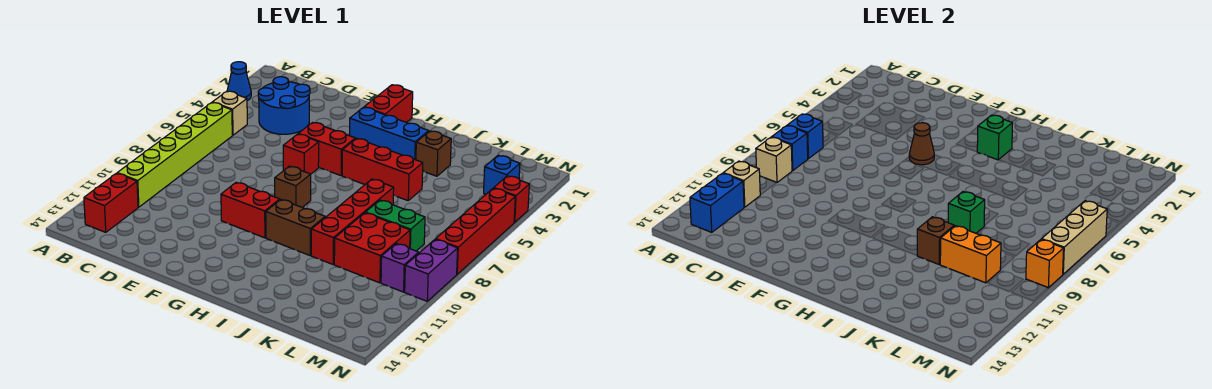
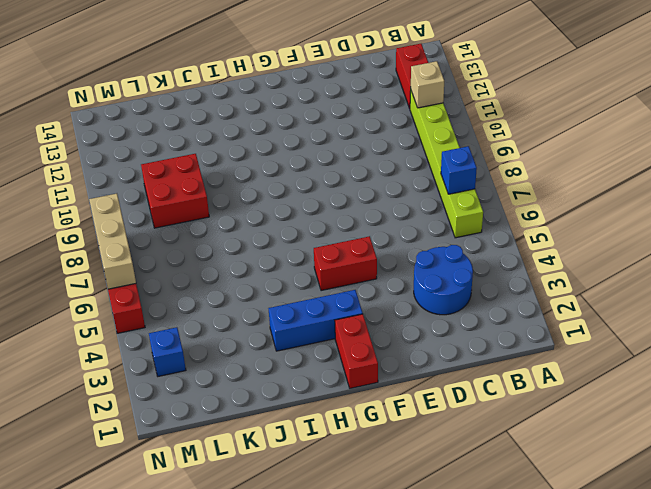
none -> blue 1x1 cone [227,62,251,101]
none -> tan 1x1 brick [212,91,247,135]
none -> red 1x1 brick [283,134,319,174]
none -> red 1x2 brick [221,182,280,238]

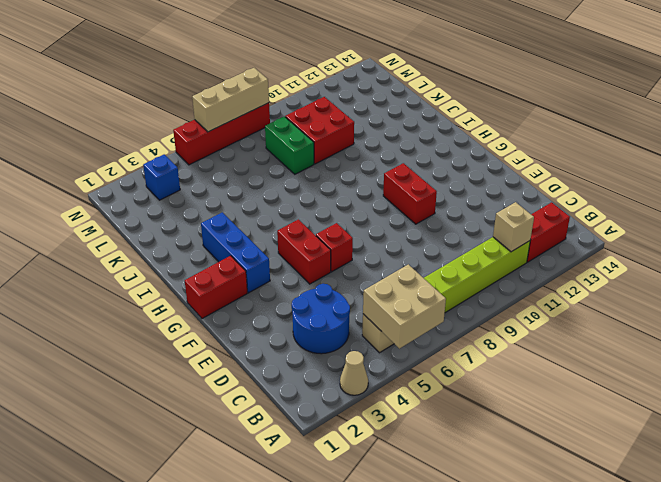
tan 1x1 cone [340,351,368,395] -> blue 1x1 cone [227,62,251,101]
tan 2x2 brick [363,264,446,349] -> none
none -> brown 1x1 brick [275,166,311,207]
none -> red 1x3 brick [342,138,423,201]
none -> brown 1x2 brick [266,200,325,255]
none -> brown 1x1 brick [416,131,451,176]

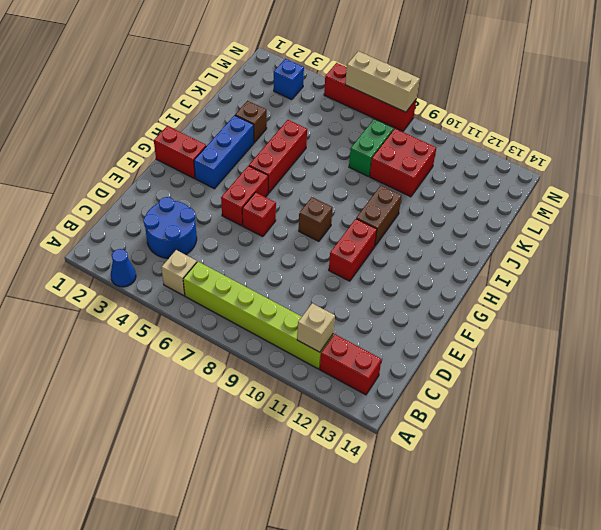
none -> red 1x4 brick [311,179,394,264]
none -> purple 1x1 brick [381,244,419,292]
none -> red 1x1 brick [494,176,529,222]
none -> purple 1x2 brick [405,239,458,301]

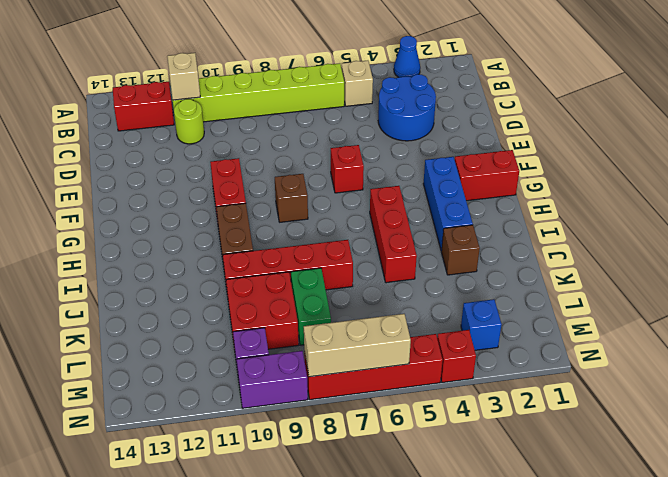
lime 1x1 round brick [174,99,204,144] -> none
none -> red 1x2 brick [299,122,355,176]
none -> blue 1x1 brick [788,114,823,159]
none -> blue 1x1 brick [772,126,808,171]
none -> tan 1x1 brick [756,137,792,183]

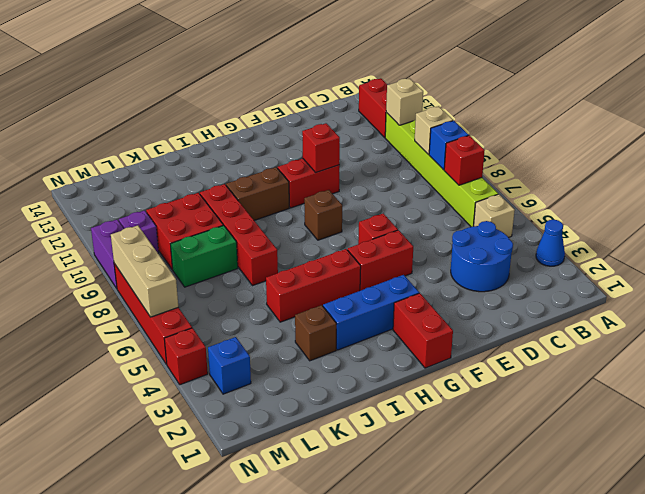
red 1x1 brick [444,135,485,185] -> blue 1x1 brick [788,114,823,159]
red 1x1 brick [302,123,340,172] -> none
none -> blue 1x2 brick [690,173,744,232]
none -> brown 1x1 cone [909,123,934,165]
none -> green 1x1 brick [977,115,1013,160]
none -> green 1x1 brick [948,192,985,233]

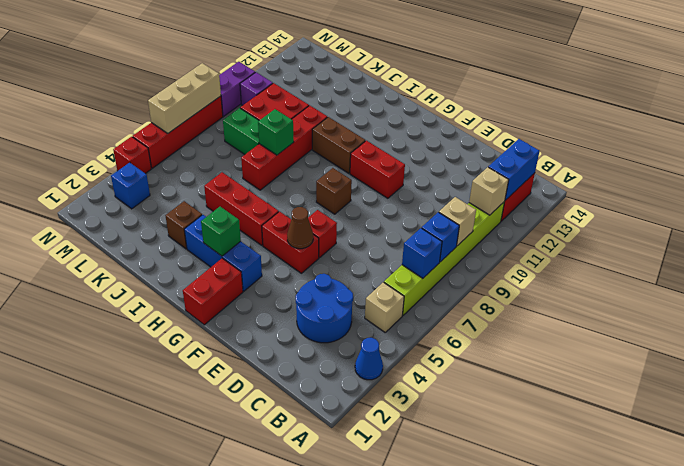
none -> brown 1x1 brick [917,217,954,264]
none -> orange 1x2 brick [940,226,1001,283]
none -> orange 1x1 brick [1026,239,1064,288]

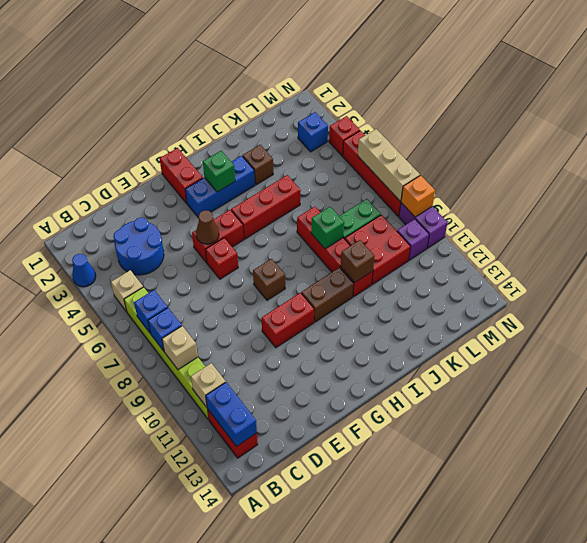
none -> orange 1x2 brick [940,226,1001,283]

